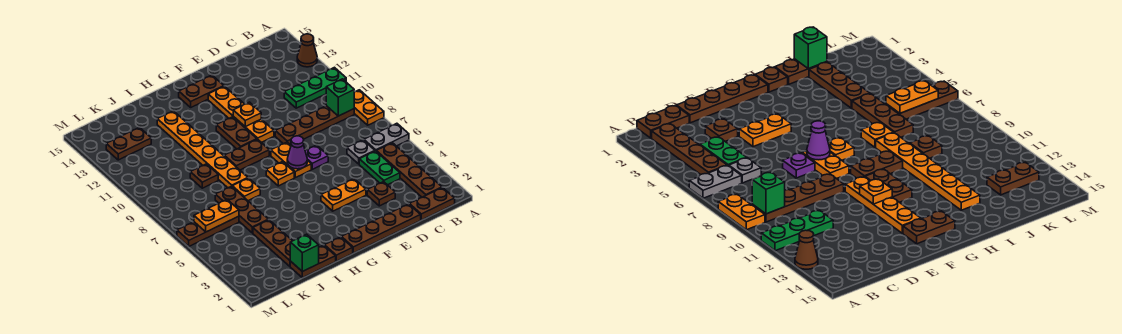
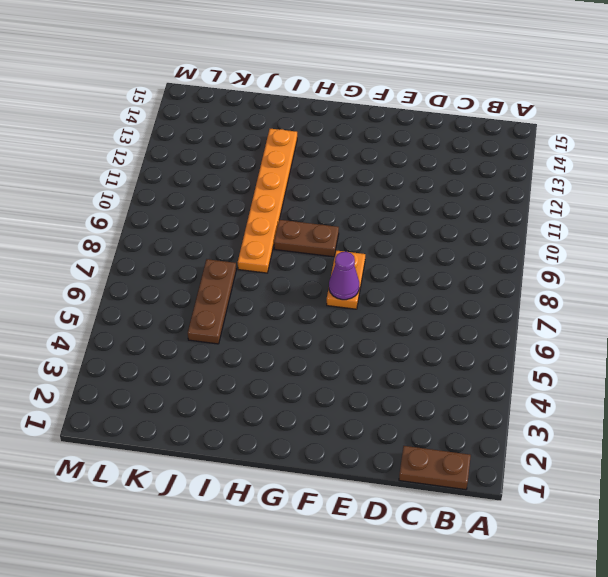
none -> grey 1x2 plate [364,123,409,151]
none -> orange 1x2 plate [354,90,384,125]
none -> green 1x3 plate [284,67,346,108]
none -> brown 1x1 cone [297,34,317,67]

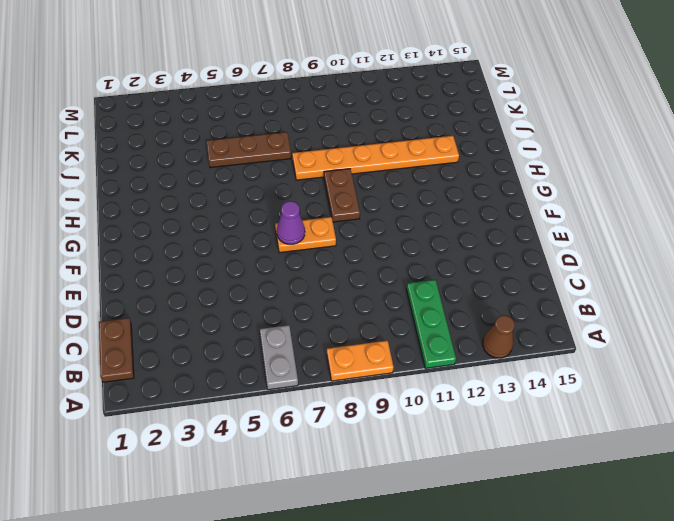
none -> brown 1x4 plate [376,143,442,197]
none -> brown 1x4 plate [275,106,354,145]
none -> green 1x2 plate [359,151,400,185]
none -> grey 1x1 plate [347,140,375,164]

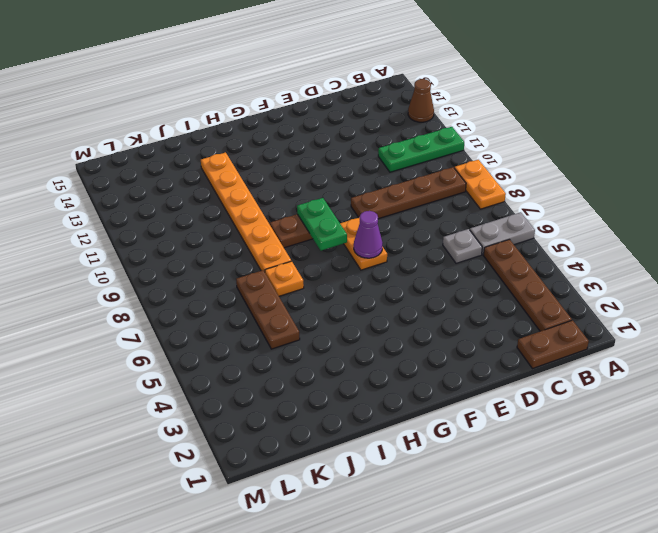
green 1x2 plate [297,198,347,251] -> green 1x2 plate moved to [359,151,400,185]
none -> brown 1x4 plate [341,204,421,253]
none -> brown 1x1 plate [367,182,395,206]
none -> orange 1x2 plate [321,179,366,211]
none -> purple 1x1 plate [305,145,328,169]

